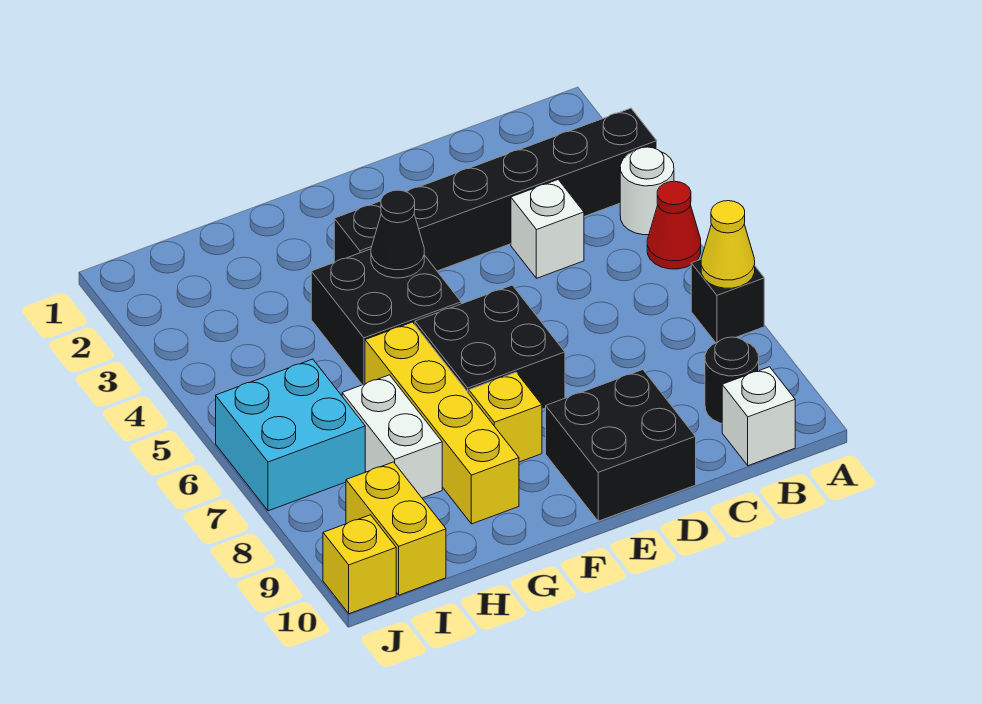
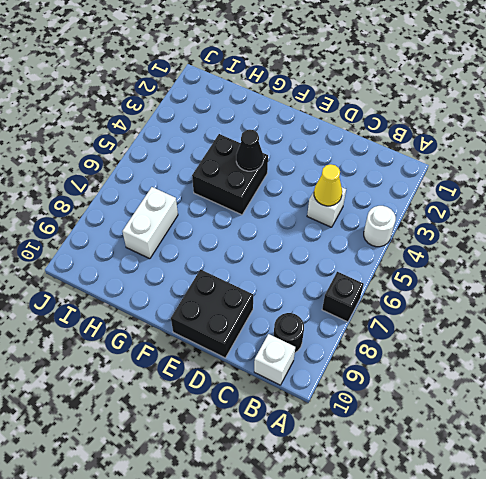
yellow 1x1 cone [314,164,342,206] -> yellow 1x1 cone moved to [701,201,755,288]
none -> black 1x6 brick [334,108,657,271]
none -> red 1x1 cone [647,181,701,269]
none -> black 2x2 brick [415,285,565,409]

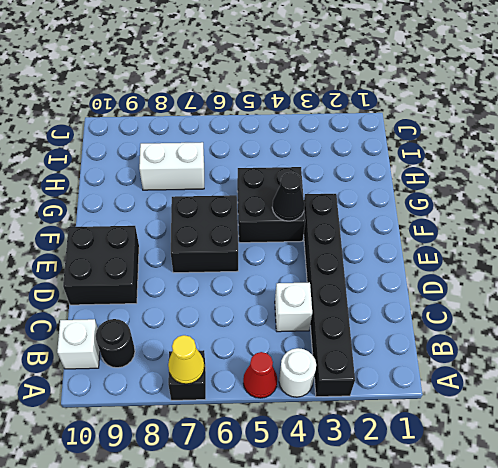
none -> yellow 1x1 brick [469,372,542,462]
none -> yellow 1x4 brick [365,322,519,524]
none -> cyan 2x2 brick [216,359,365,511]

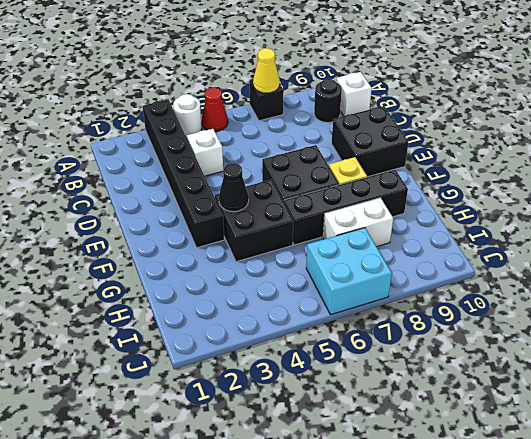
black 1x4 brick [284,170,408,245] -> yellow 1x4 brick [365,322,519,524]
none -> yellow 1x2 brick [346,462,446,595]
none -> yellow 1x1 brick [323,515,396,614]

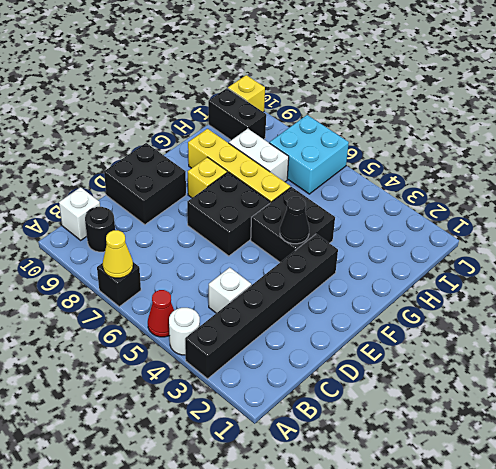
black 1x2 brick [208,88,266,140] -> yellow 1x2 brick [346,462,446,595]

